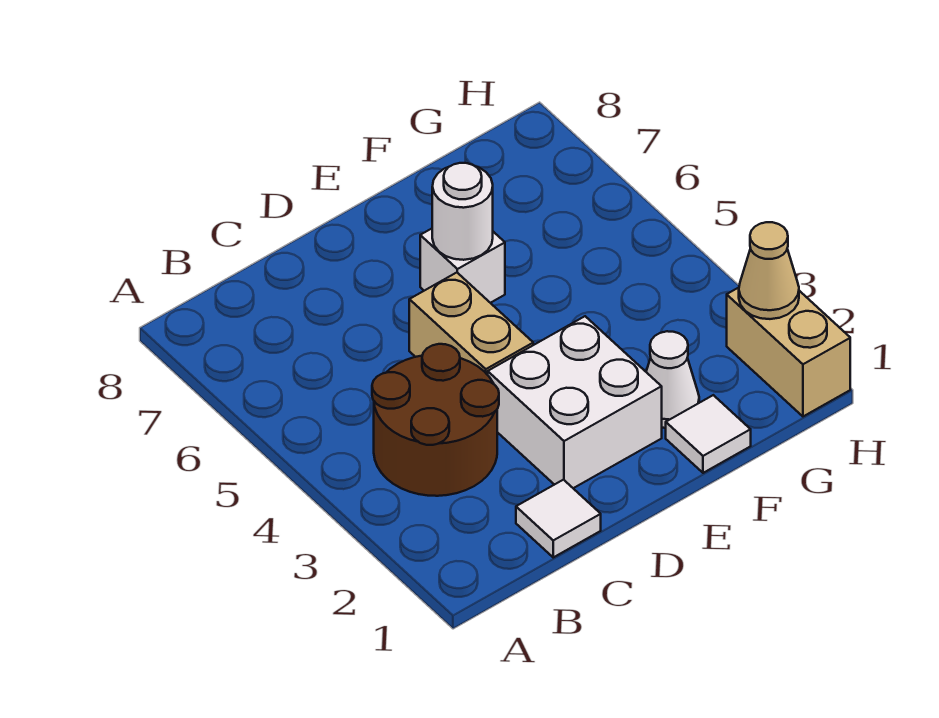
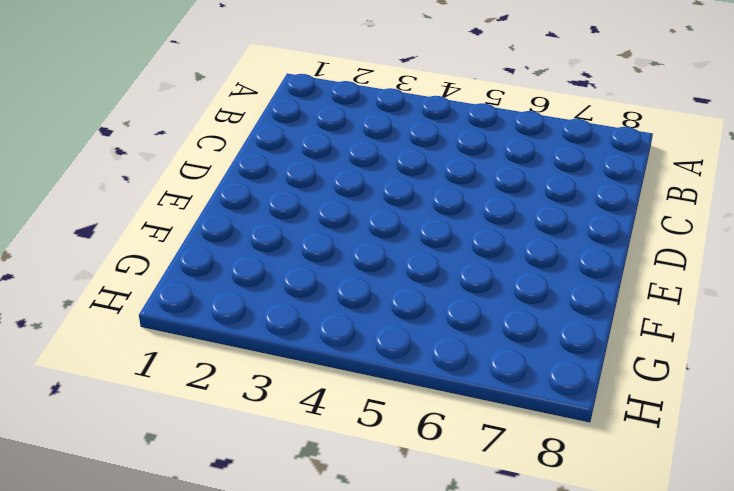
none -> brown 2x2 round brick [372,344,499,496]
none -> white 1x1 tile [516,480,601,557]

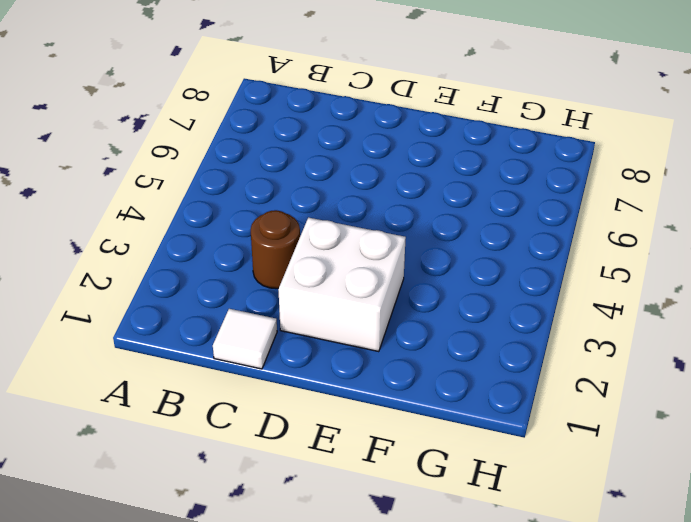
brown 1x1 round brick [251,210,300,289] -> brown 2x2 round brick [372,344,499,496]
none -> tan 1x2 brick [409,273,533,375]
none -> white 1x1 brick [420,229,505,303]

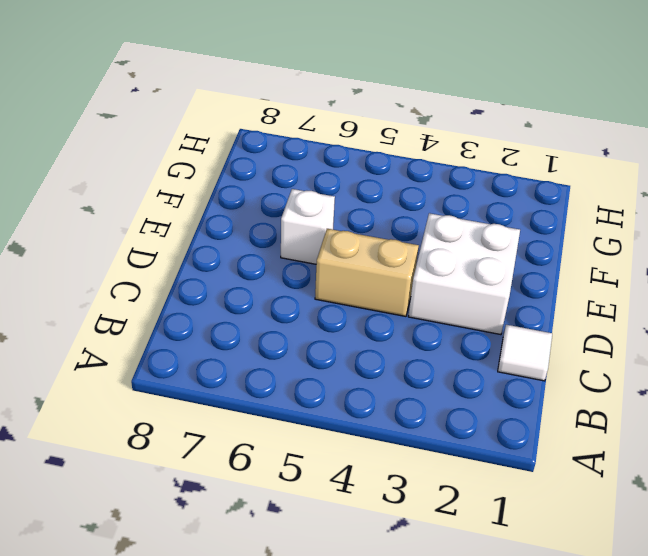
none -> brown 2x2 round brick [372,344,499,496]
none -> white 1x1 tile [666,395,751,473]

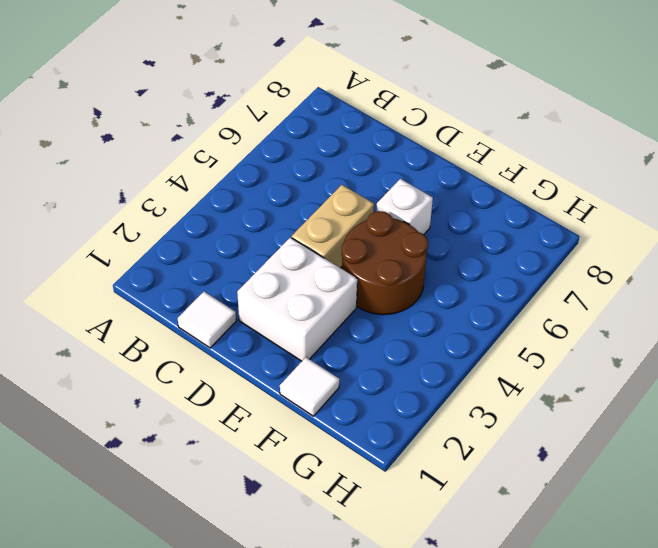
brown 2x2 round brick [342,211,428,315] -> brown 2x2 round brick moved to [372,344,499,496]
none -> white 1x1 cone [646,331,699,428]
none -> tan 1x2 brick [727,288,850,416]

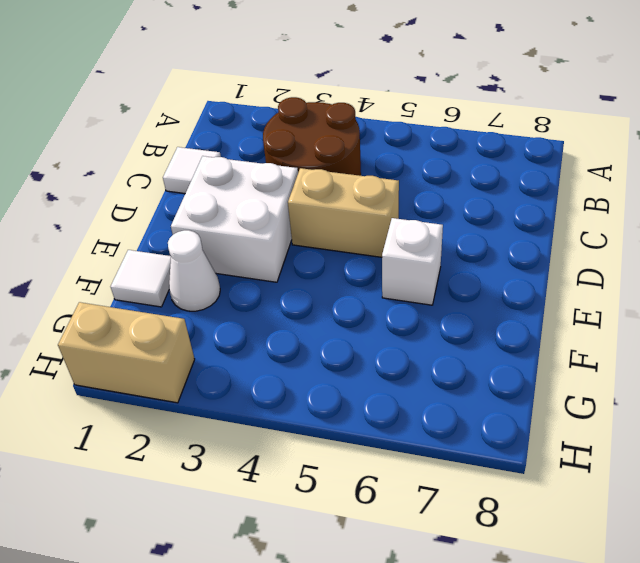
none -> white 1x1 round brick [432,163,493,260]
none -> tan 1x1 cone [739,222,799,319]

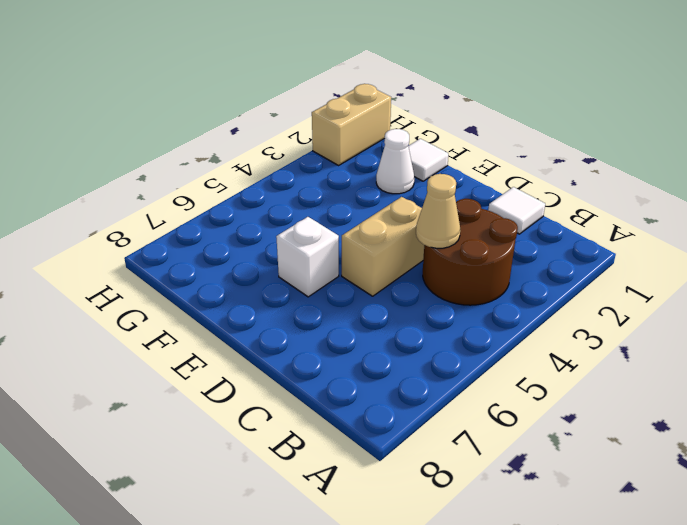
tan 1x1 cone [416,174,460,248] -> tan 1x1 cone moved to [739,222,799,319]
none -> white 2x2 brick [488,316,662,488]
none -> white 1x1 round brick [432,163,493,260]

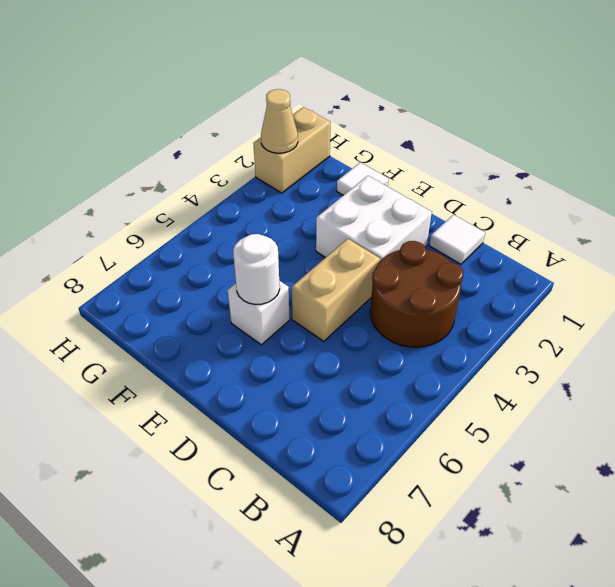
none -> white 1x1 cone [646,331,699,428]

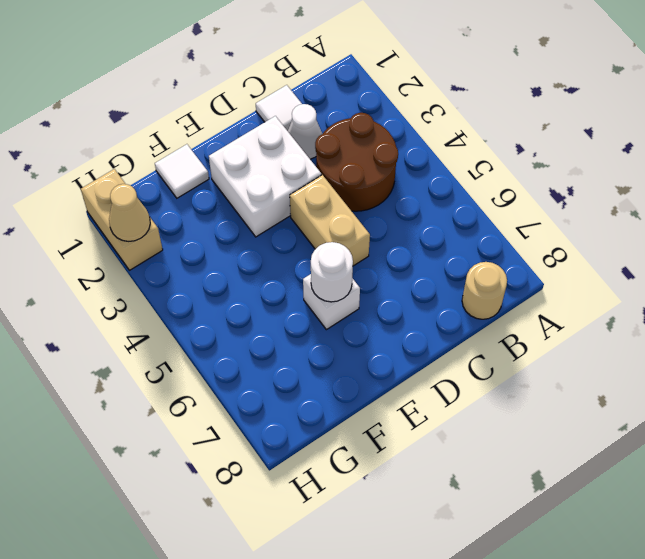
tan 1x1 round brick [462,262,507,319] -> none
white 1x1 cone [288,104,322,159] -> white 1x1 cone moved to [646,331,699,428]

